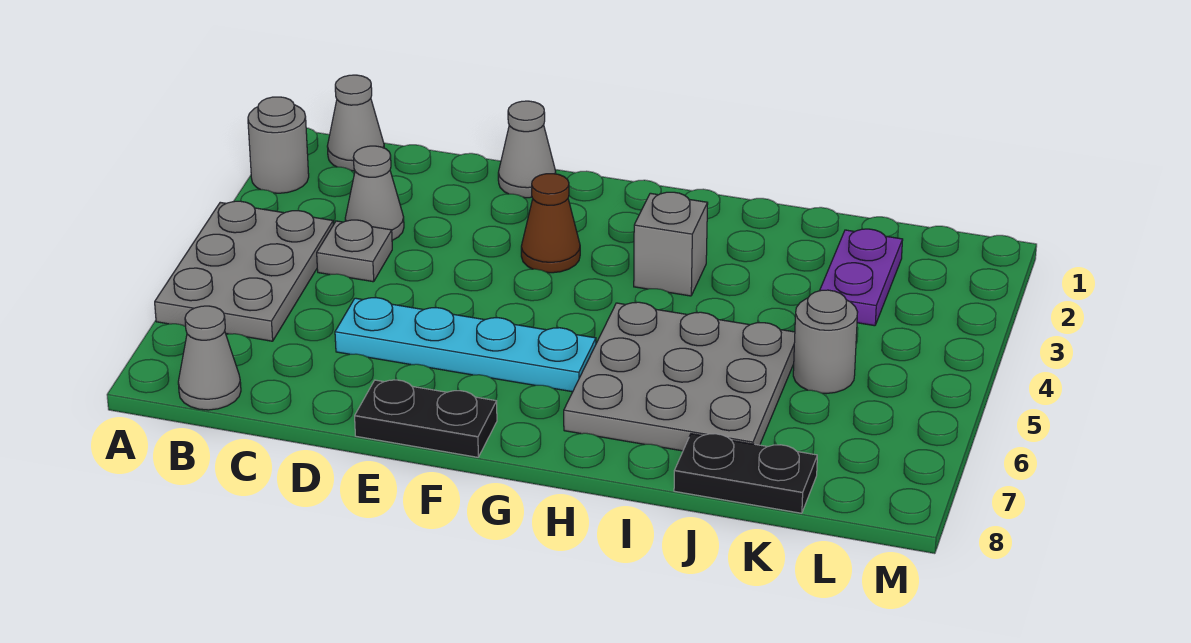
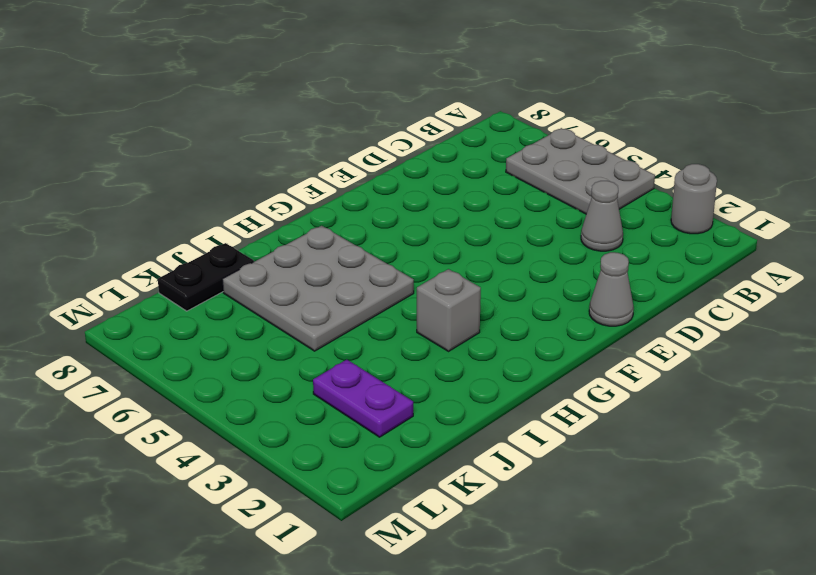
none -> grey 1x1 cone [327,75,384,171]
none -> grey 1x1 cone [178,306,241,410]
none -> grey 1x1 plate [317,220,392,282]

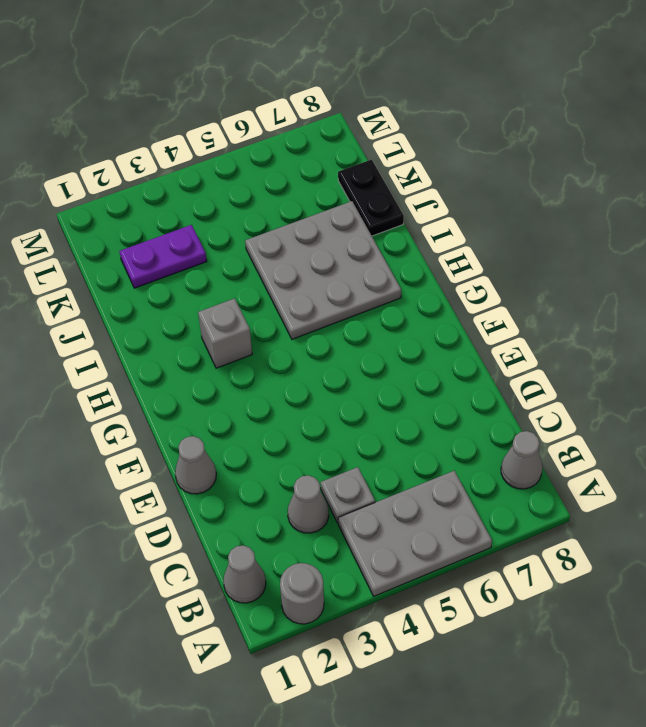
none -> cyan 1x4 plate [335,298,596,392]
none -> black 1x2 plate [355,380,497,457]
none -> brown 1x1 cone [521,174,580,273]

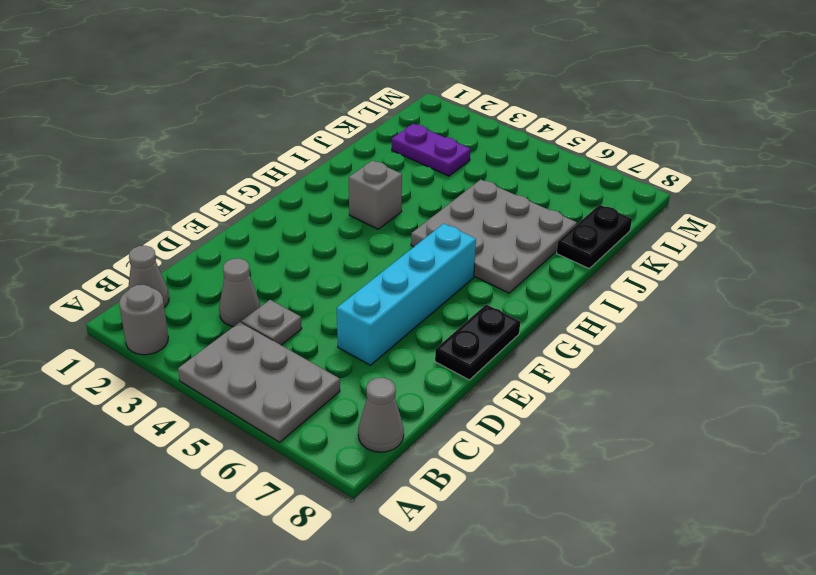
cyan 1x4 brick [337,224,476,365] -> cyan 1x4 plate [335,298,596,392]
none -> grey 1x1 cone [498,101,556,198]
none -> brown 1x1 cone [521,174,580,273]
none -> grey 1x1 round brick [793,290,858,394]

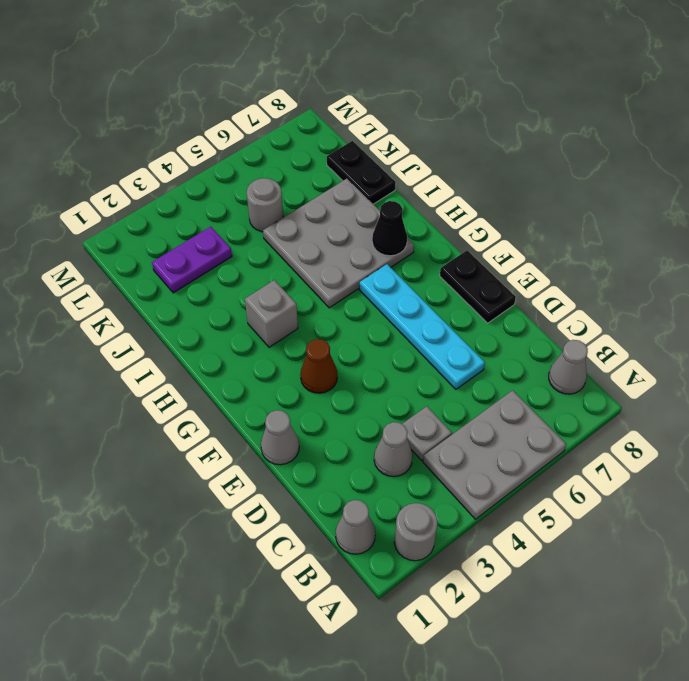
black 1x1 cone [372,201,407,256] -> none

